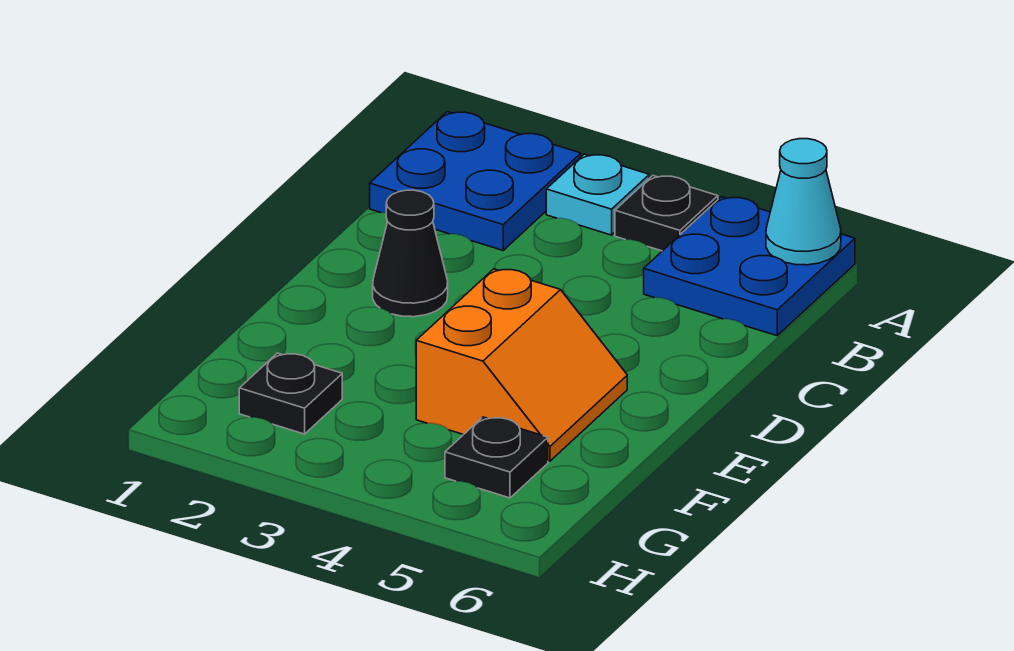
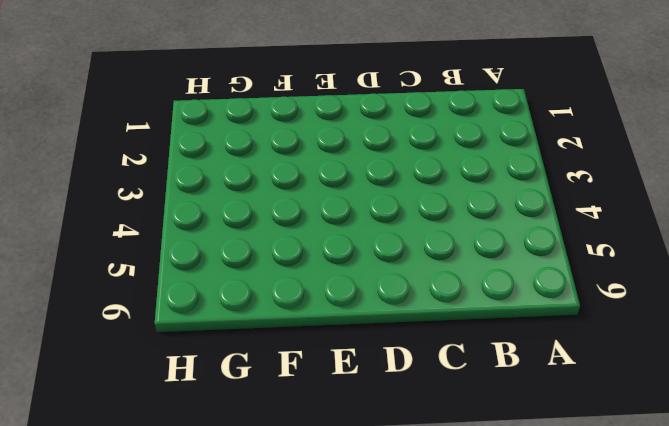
none -> blue 2x2 plate [370,112,581,250]
none -> cyan 1x1 plate [546,154,649,235]

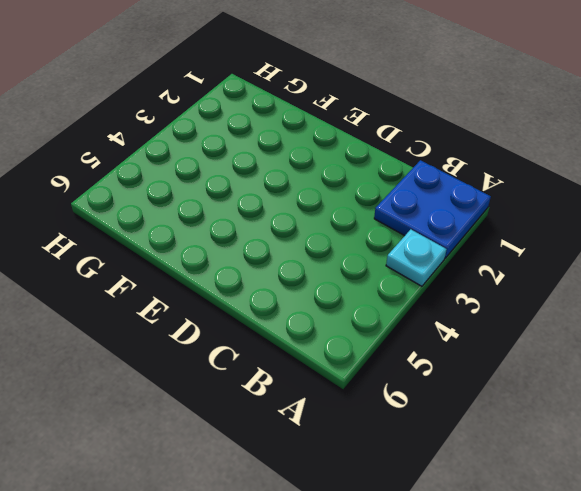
none -> black 1x1 plate [615,176,718,251]
none -> blue 2x2 plate [644,197,855,336]

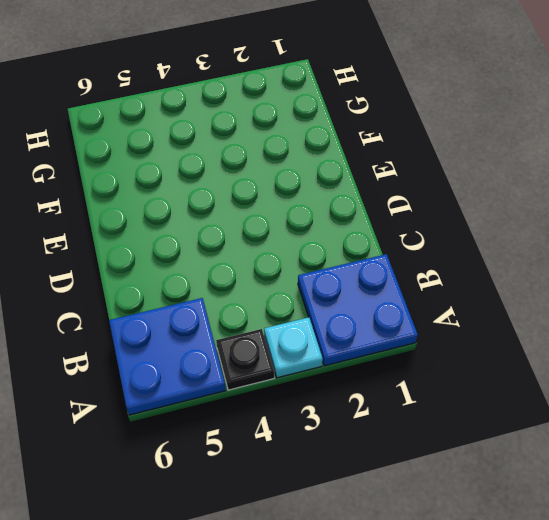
none -> black 1x1 cone [373,190,448,317]
none -> orange 2x2 slope [416,269,627,461]

